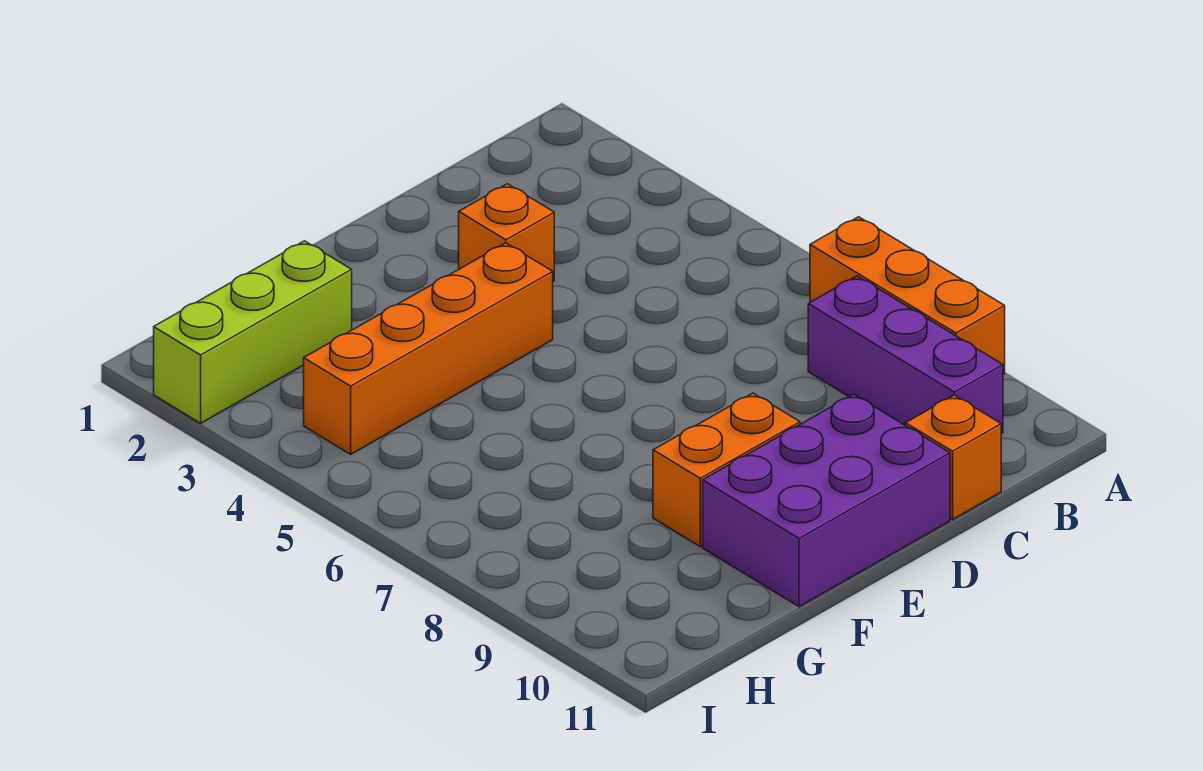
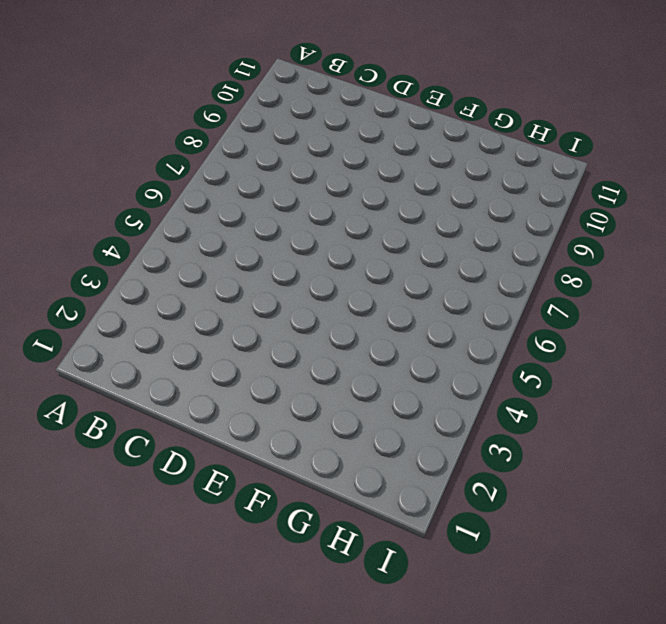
none -> orange 1x3 brick [810,217,1005,374]
none -> purple 1x3 brick [808,276,1003,434]

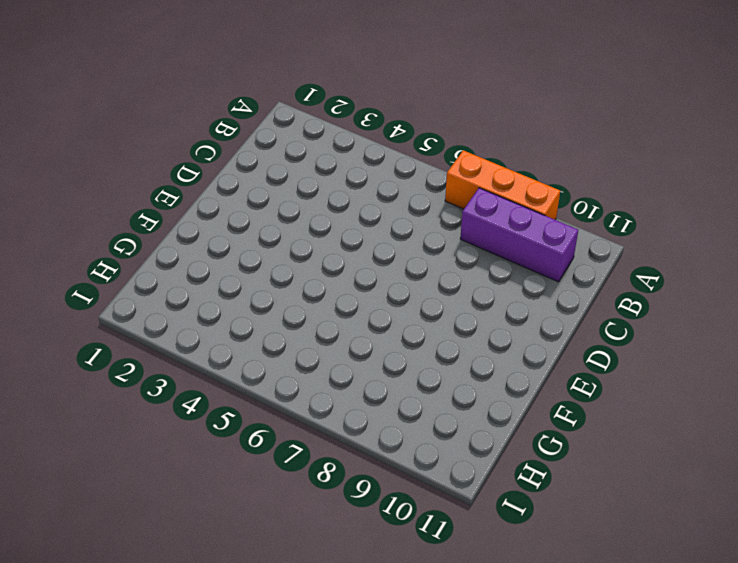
none -> orange 1x1 brick [905,395,1001,520]
none -> orange 1x1 brick [459,184,554,281]

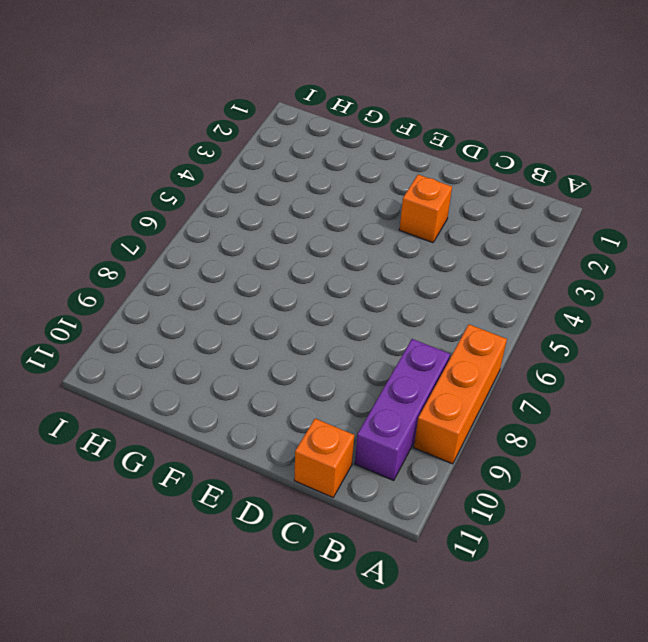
none -> purple 2x3 brick [703,394,950,607]
none -> orange 1x4 brick [304,243,553,454]

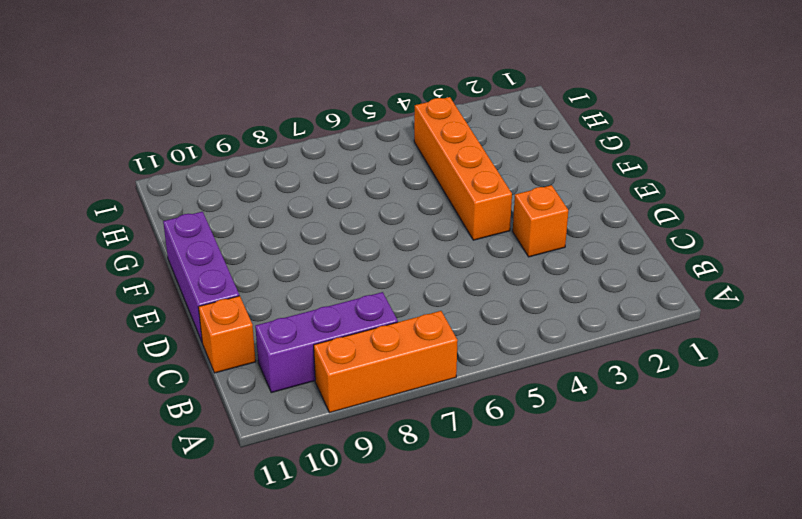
purple 1x3 brick [163,212,239,341] -> purple 2x3 brick [703,394,950,607]
none -> orange 1x2 brick [653,393,800,546]
none -> lime 1x3 brick [154,241,352,423]

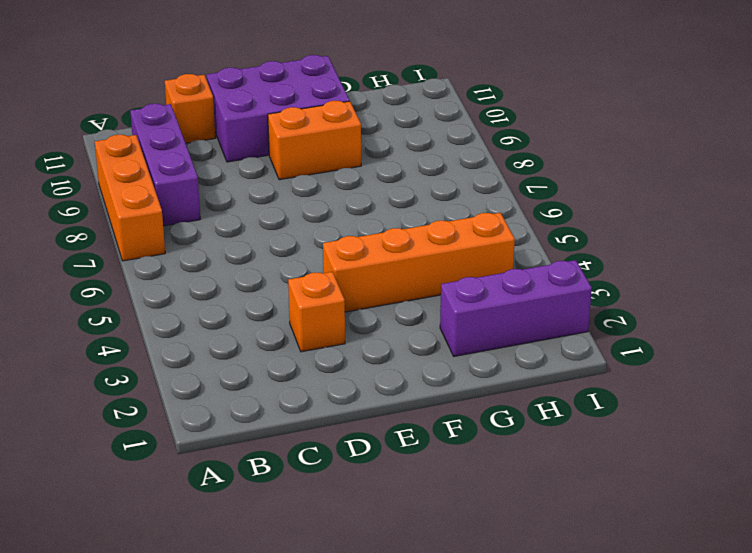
purple 1x3 brick [440,260,592,356] -> lime 1x3 brick [154,241,352,423]

